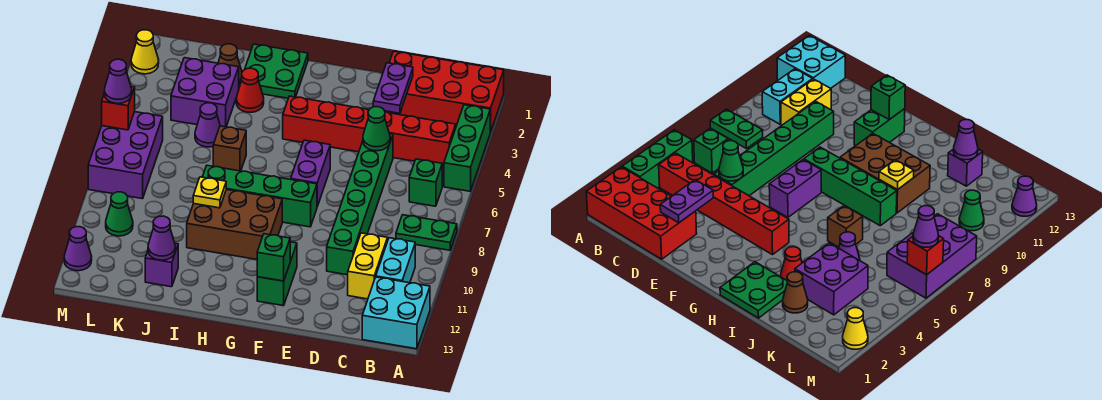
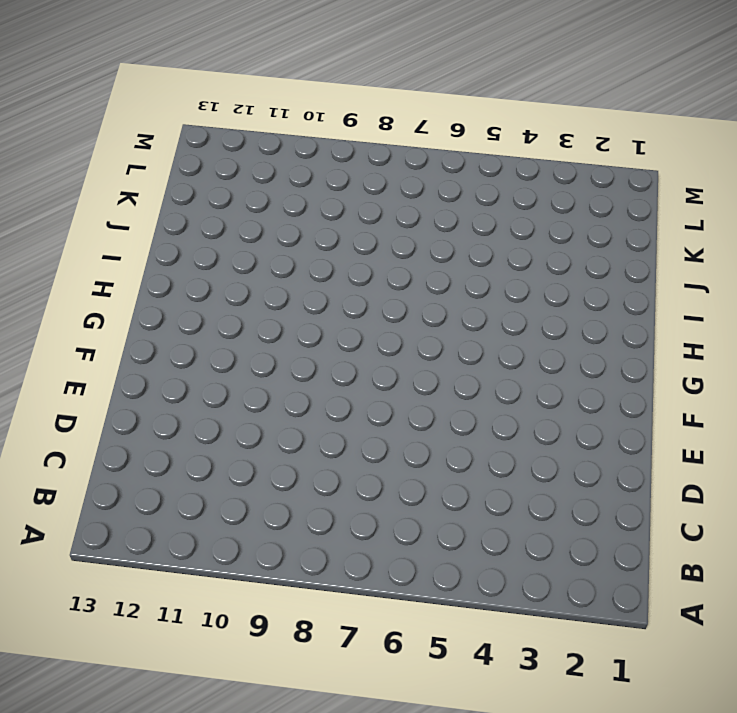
none -> red 2x4 brick [385,51,504,132]
none -> green 1x3 brick [444,105,490,191]
none -> green 1x2 plate [396,215,457,250]
none -> cyan 2x2 brick [362,277,430,349]

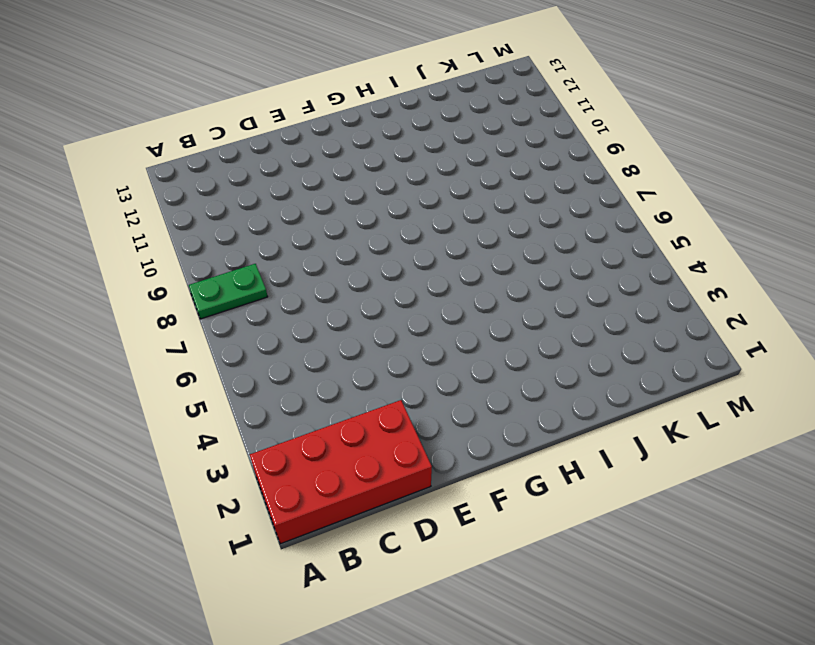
none -> green 1x3 brick [444,105,490,191]
none -> cyan 2x2 brick [362,277,430,349]
none -> red 1x6 brick [283,96,456,166]
none -> green 1x1 brick [409,159,442,206]

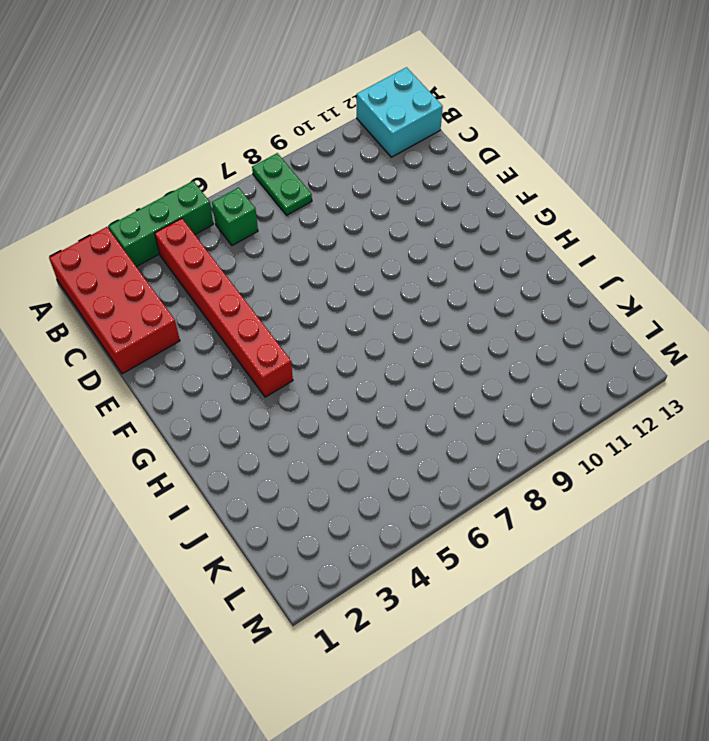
none -> cyan 1x2 brick [376,238,415,283]
none -> yellow 1x2 brick [348,233,388,299]
none -> green 1x6 brick [327,134,393,275]
none -> purple 1x2 brick [291,140,330,206]

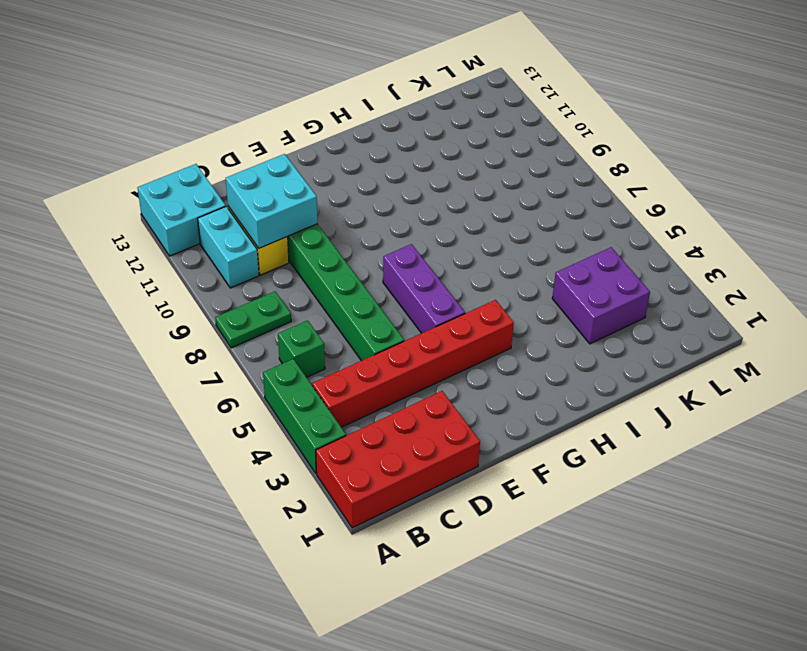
cyan 2x2 brick [226,154,318,248] -> none
purple 1x3 brick [383,244,465,333] -> purple 1x2 brick [291,140,330,206]
none -> green 1x4 brick [203,166,317,227]
none -> green 1x2 brick [257,242,297,306]
none -> brown 2x3 brick [187,190,282,259]
none -> green 2x2 plate [240,44,308,98]

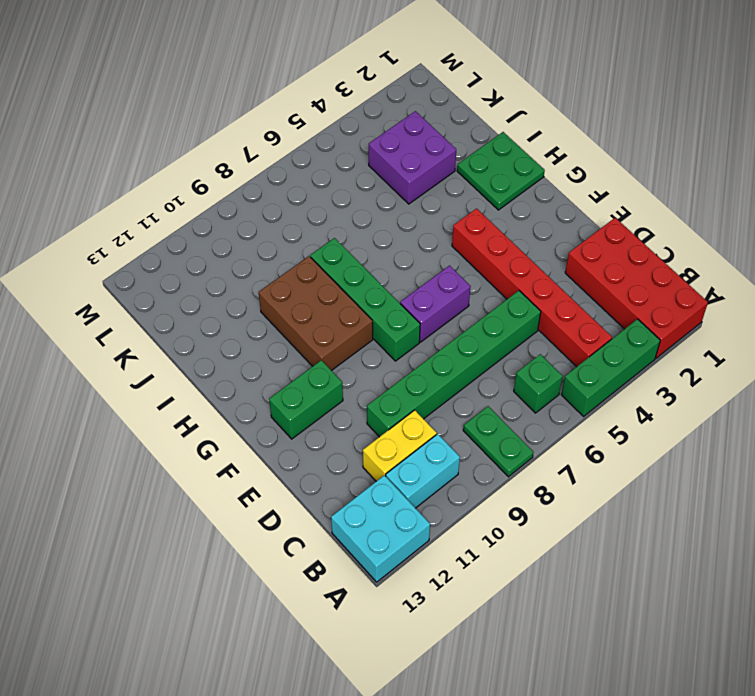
none -> red 1x1 cone [236,68,264,112]
none -> brown 1x1 brick [213,126,246,171]
none -> brown 1x1 cone [218,44,242,84]
none -> purple 1x1 cone [195,103,220,147]

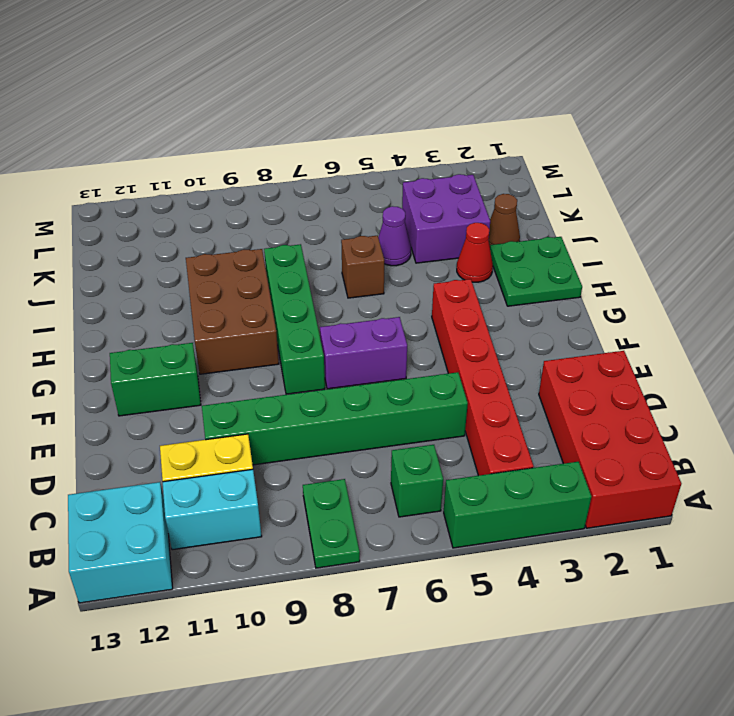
none -> purple 1x1 brick [145,243,178,287]
none -> purple 2x3 brick [88,112,163,199]
none -> green 1x1 cone [106,192,133,236]
none -> yellow 1x1 cone [131,30,159,74]

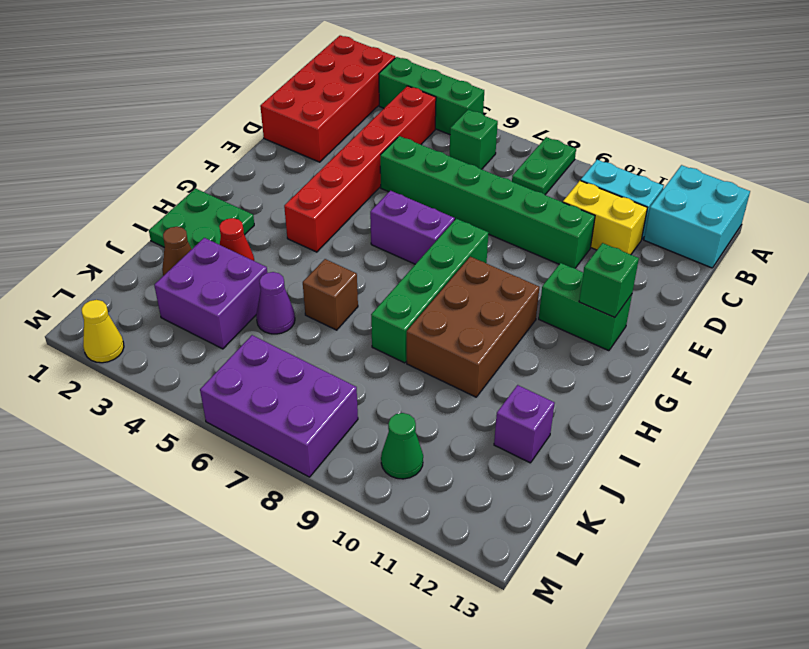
none -> purple 1x1 cone [64,227,92,271]
none -> purple 1x2 plate [373,63,413,113]
none -> green 1x1 cone [363,107,390,151]
none -> yellow 1x1 plate [193,177,226,208]

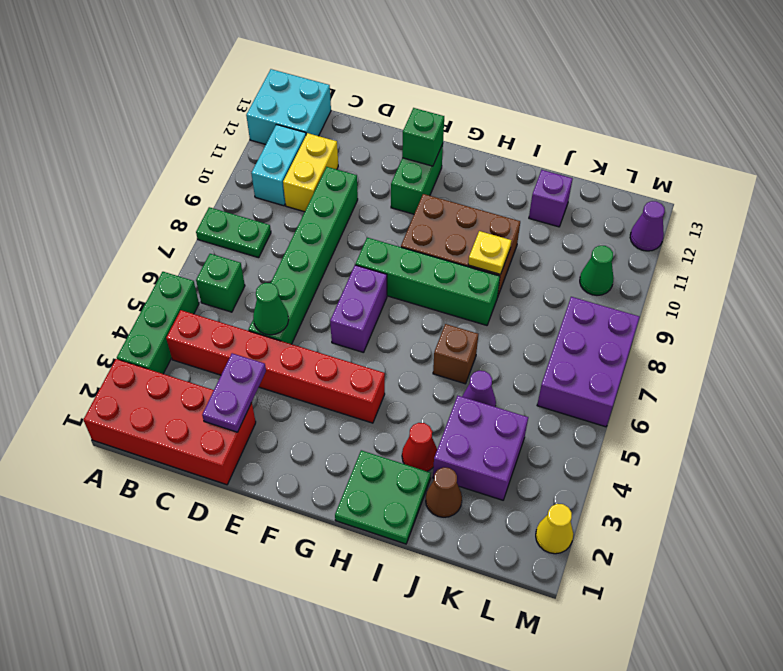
none -> purple 1x1 cone [148,216,175,260]
none -> red 1x1 brick [102,87,135,130]
none -> purple 1x1 cone [104,59,132,104]

